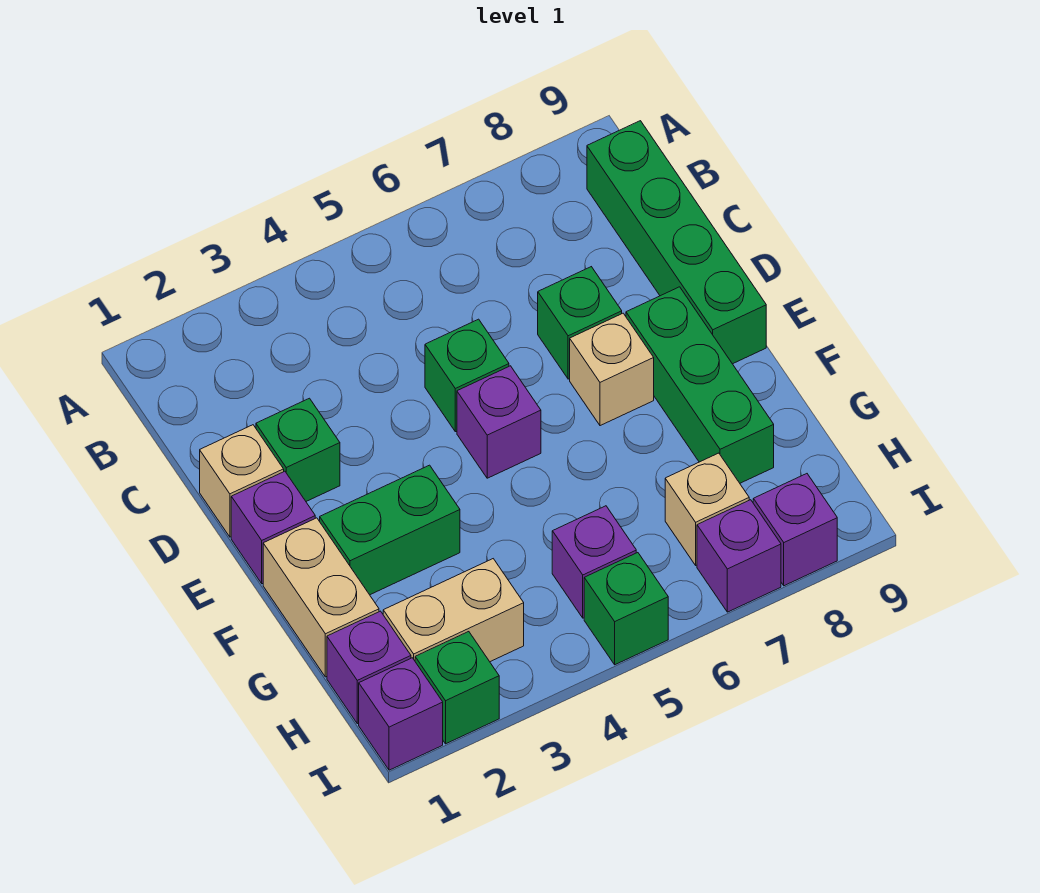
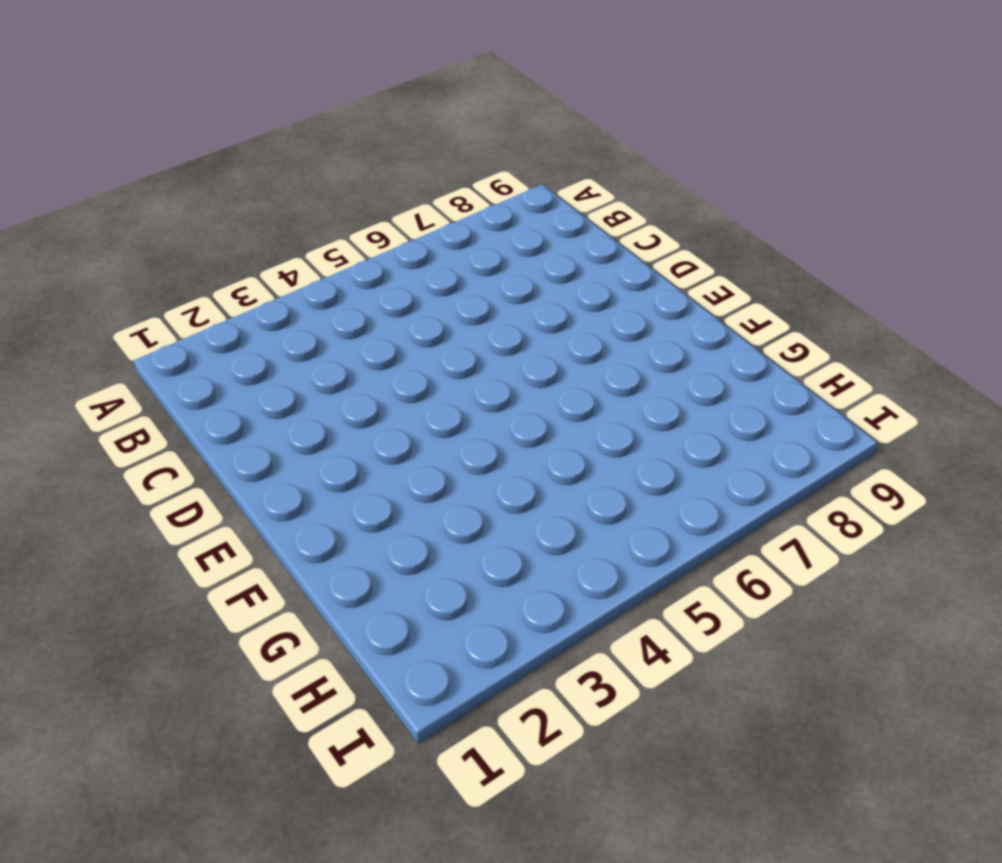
none -> green 1x4 brick [587,121,766,364]
none -> tan 1x1 brick [200,425,284,537]
none -> green 1x1 brick [256,398,340,501]

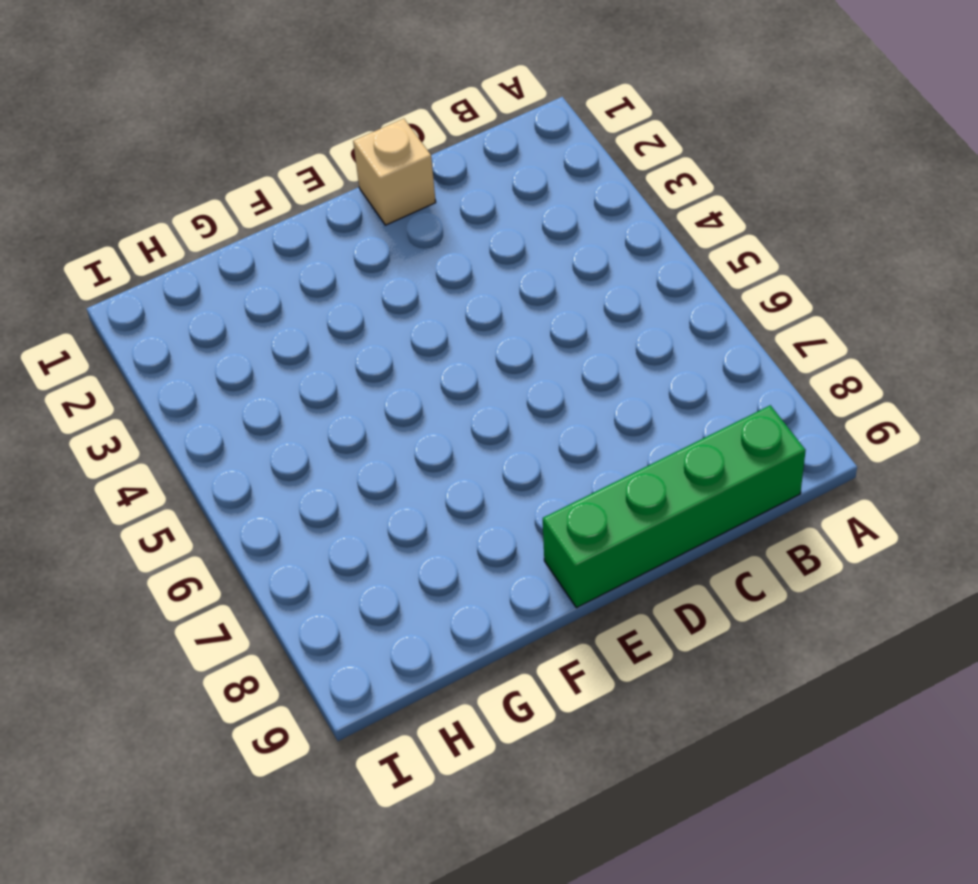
none -> green 1x1 brick [256,398,340,501]
none -> green 1x1 brick [425,319,509,432]
none -> green 1x1 brick [538,267,622,379]

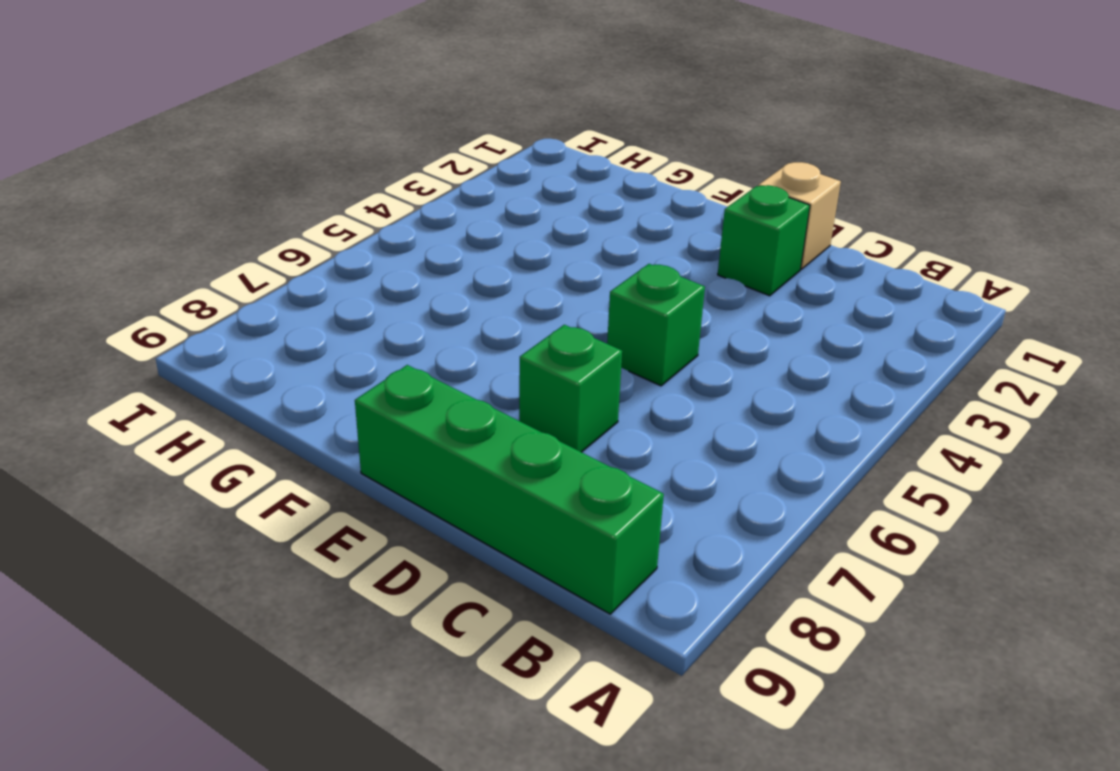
none -> purple 1x1 brick [231,471,315,584]
none -> purple 1x1 brick [457,366,541,478]
none -> tan 1x1 brick [570,313,654,426]

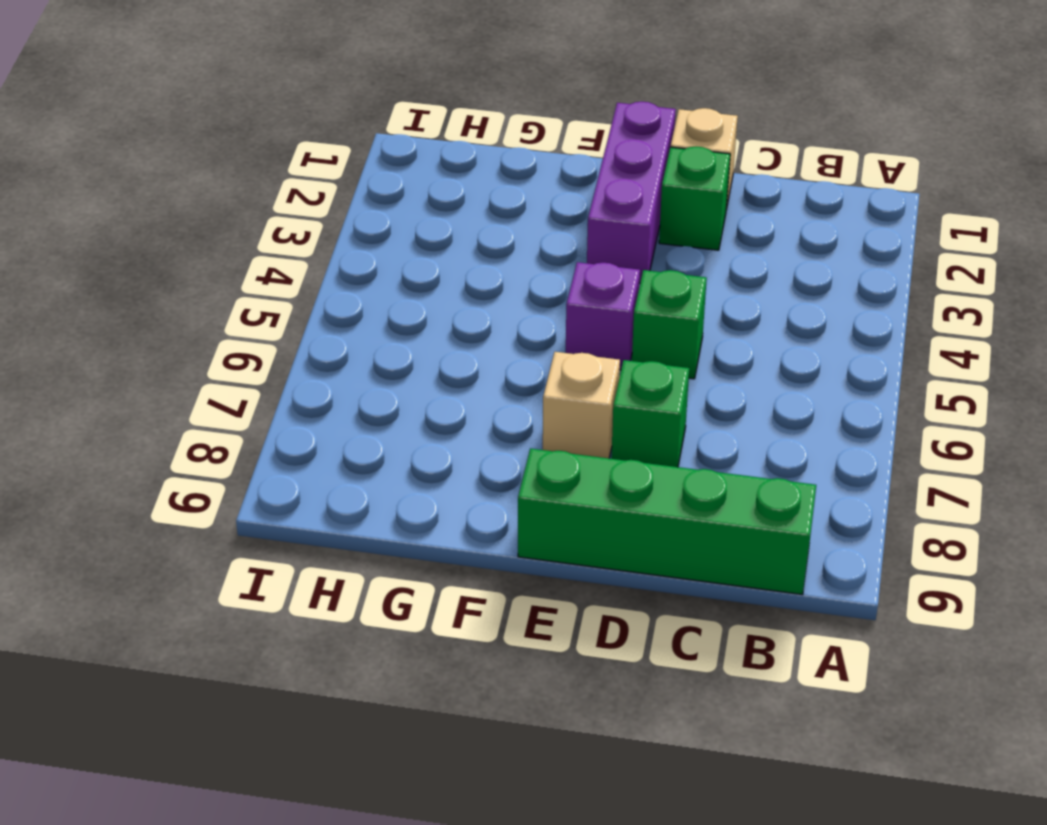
purple 1x3 brick [587,102,676,283] -> purple 1x1 brick [231,471,315,584]
none -> green 1x3 brick [626,287,774,483]
none -> tan 1x2 brick [263,518,379,677]
none -> green 1x2 brick [320,465,460,595]

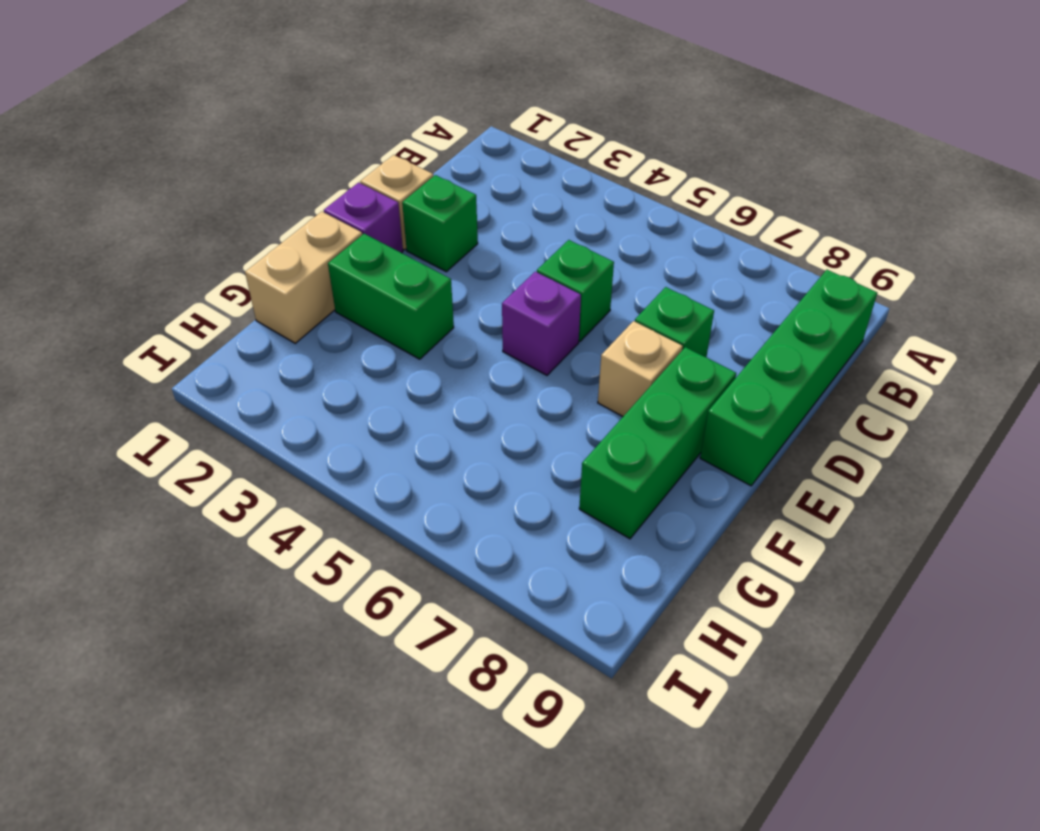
none -> purple 1x1 brick [327,611,411,724]
none -> tan 1x2 brick [383,559,524,662]
none -> purple 1x1 brick [552,506,636,618]

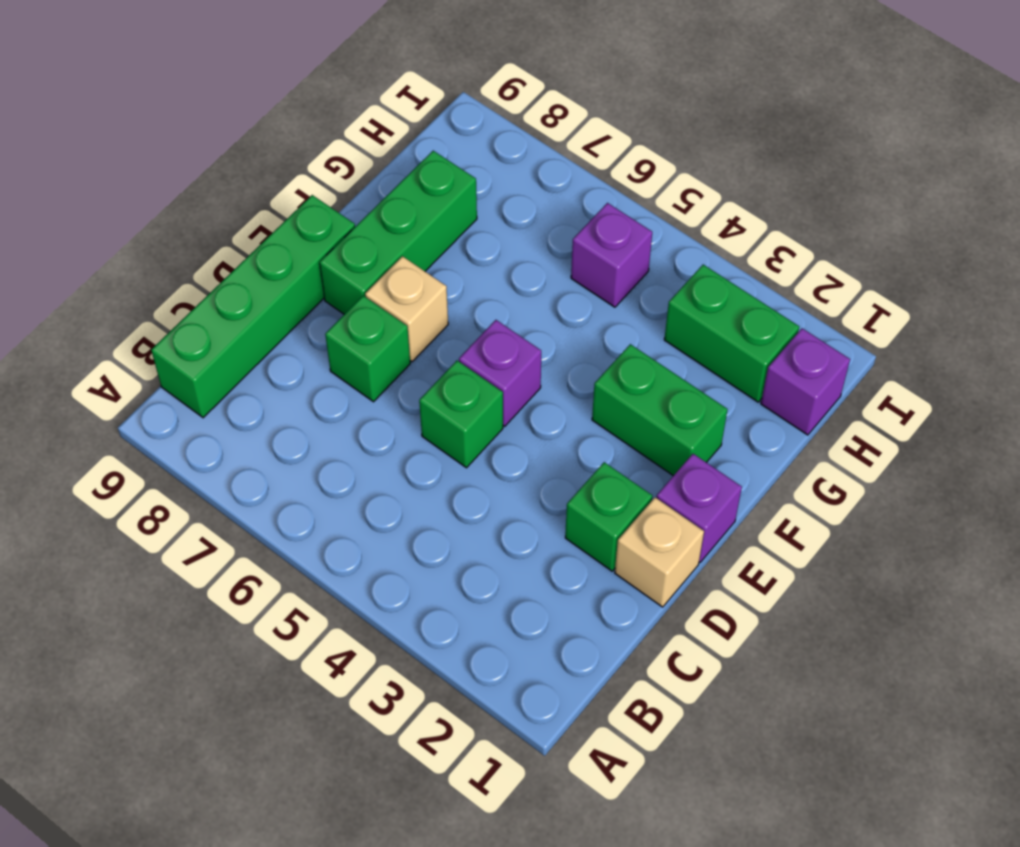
green 1x2 brick [664,265,799,402] -> tan 1x2 brick [383,559,524,662]
none -> tan 1x2 brick [263,518,379,677]
none -> tan 1x1 brick [665,453,749,565]
none -> purple 1x1 brick [359,658,443,770]

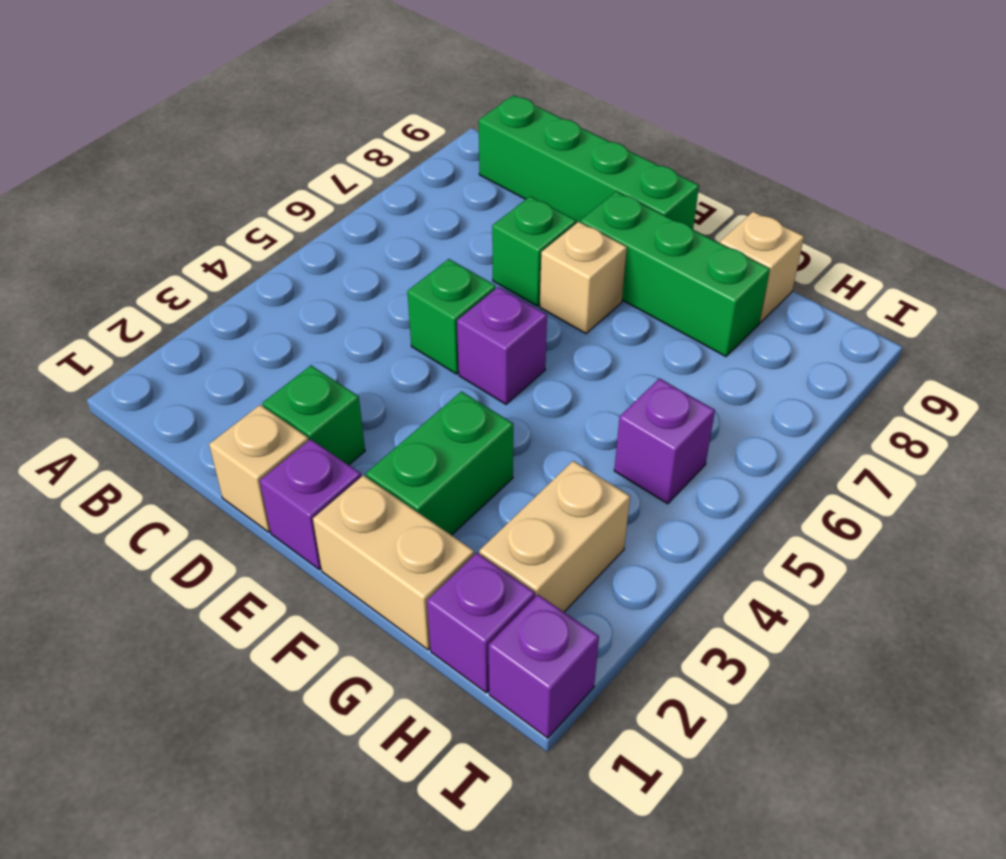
tan 1x1 brick [720,212,804,322] -> tan 1x1 brick moved to [665,453,749,565]
none -> green 1x1 brick [415,632,499,744]
none -> green 1x1 brick [584,553,668,665]
none -> purple 1x1 brick [697,500,781,612]

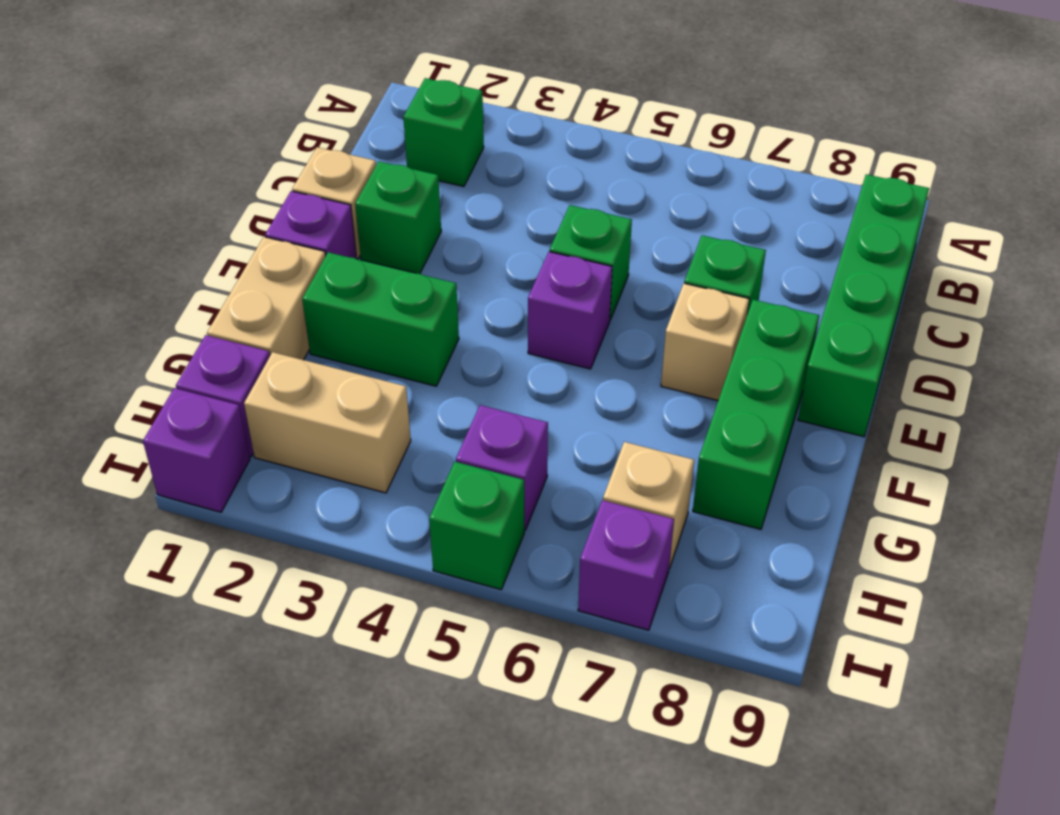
green 1x1 brick [403,78,484,187] -> green 1x1 brick moved to [415,632,499,744]
none -> purple 1x1 brick [753,474,837,586]

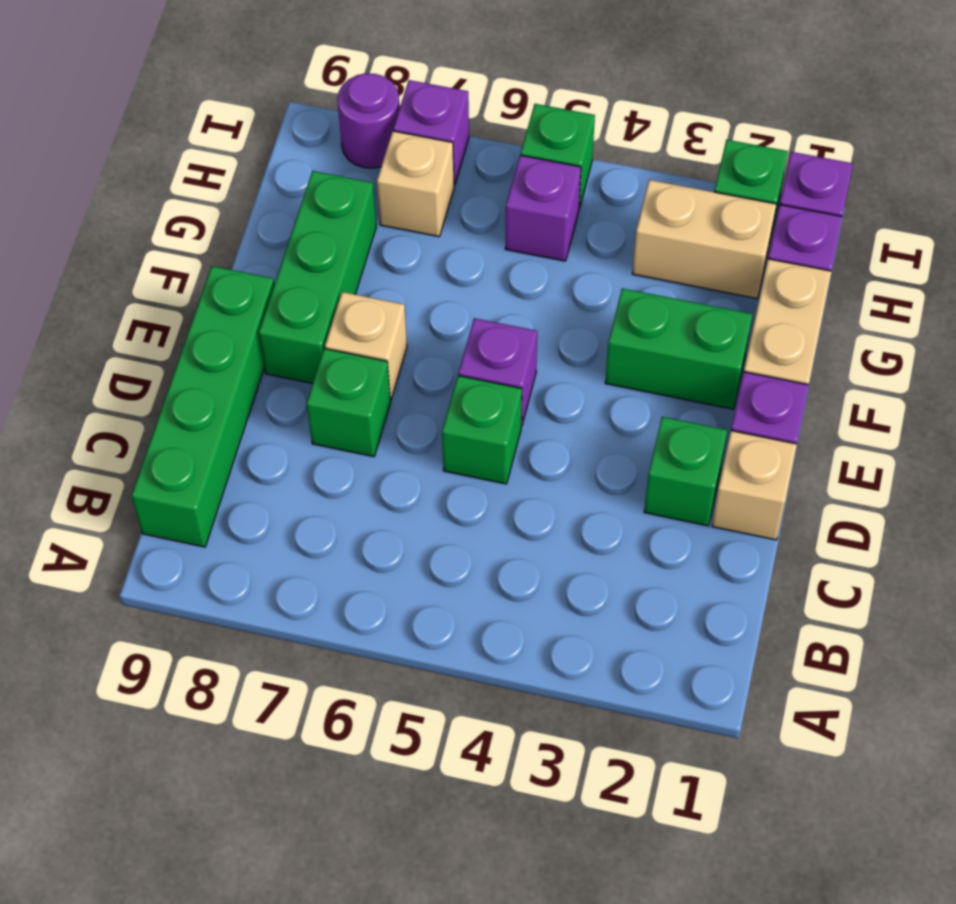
purple 1x1 round brick [337,73,400,168] -> purple 1x1 brick [753,474,837,586]

